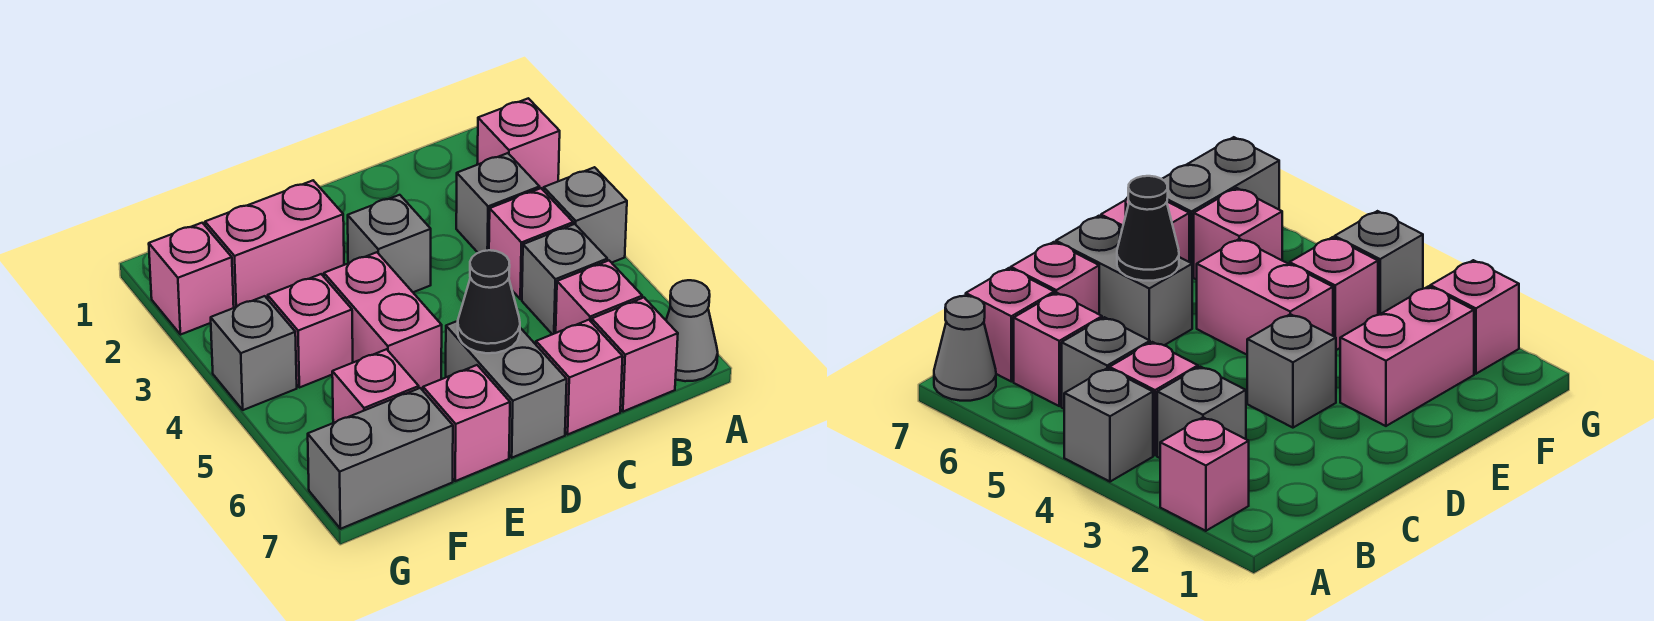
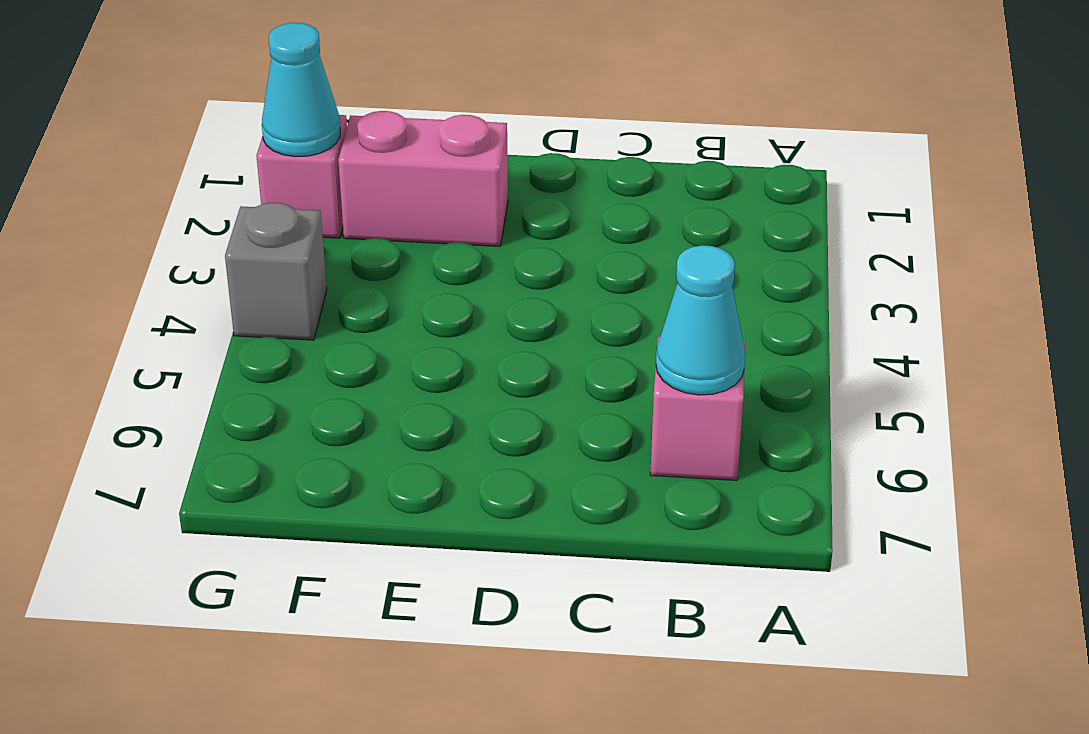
cyan 1x1 cone [656,245,745,395] -> none
cyan 1x1 cone [262,23,340,157] -> none
none -> pink 1x1 brick [477,98,560,191]
none -> grey 1x1 brick [544,167,627,263]
none -> grey 1x1 cone [666,280,718,381]

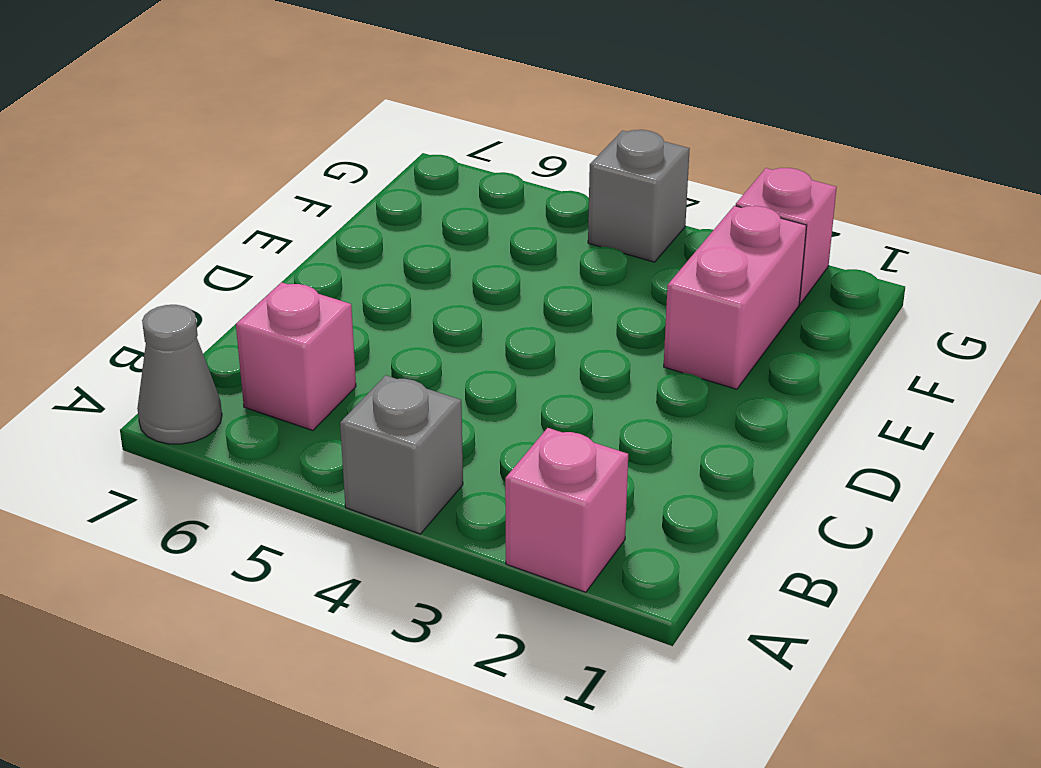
none -> grey 1x1 brick [456,153,540,253]
none -> pink 1x1 brick [489,188,573,299]
none -> grey 1x1 brick [522,224,607,334]

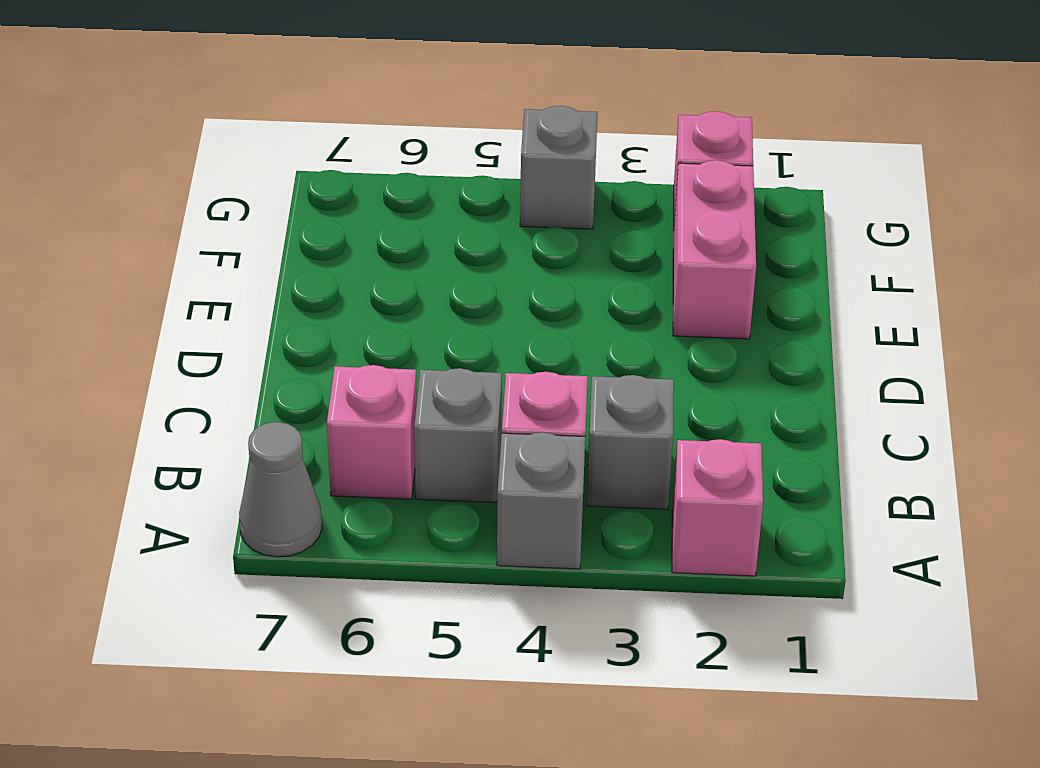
none -> pink 1x1 brick [592,298,678,412]
none -> pink 1x1 brick [536,320,623,434]
none -> grey 1x1 brick [348,195,431,292]

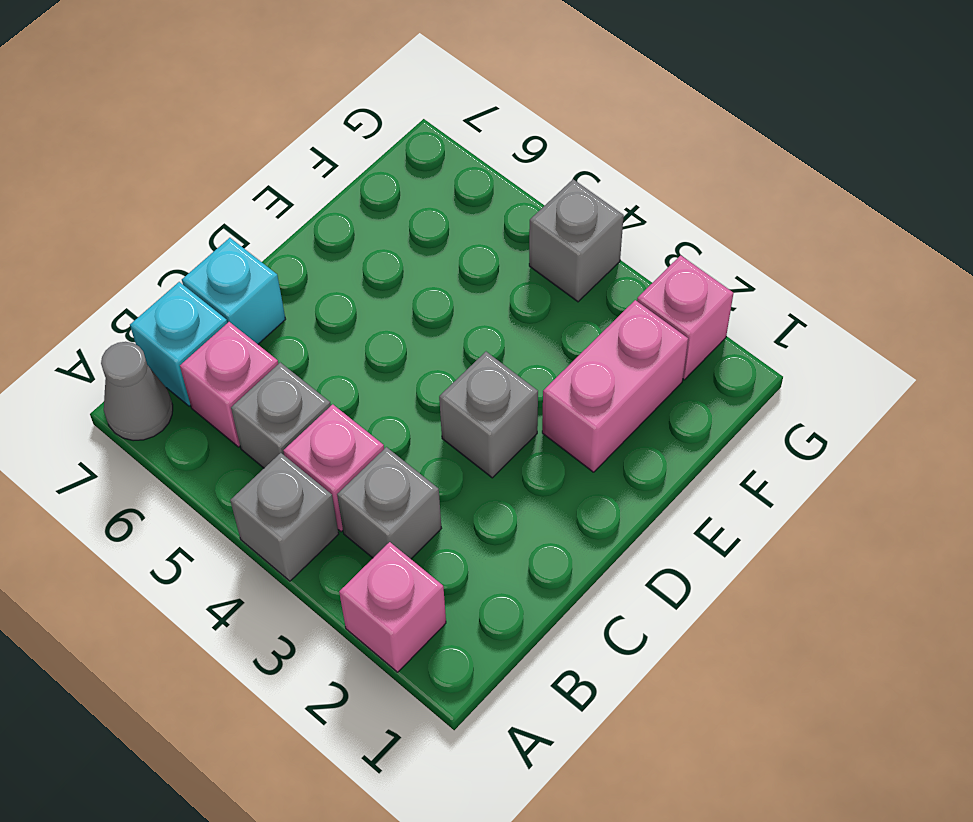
cyan 1x1 brick [130,282,227,406] -> pink 1x1 brick [592,298,678,412]
cyan 1x1 brick [182,238,286,344] -> pink 1x1 brick [536,320,623,434]
none -> grey 1x2 brick [446,321,567,458]
none -> pink 1x2 brick [324,252,442,389]
none -> pink 1x1 brick [423,365,510,481]

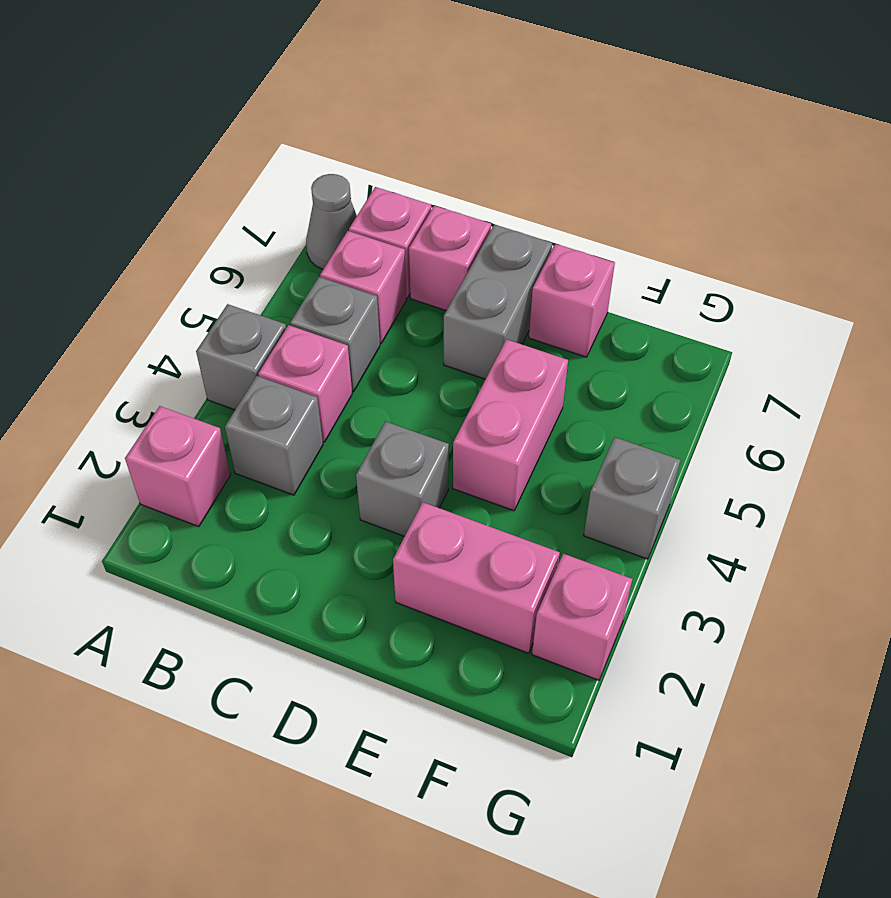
none -> pink 1x1 brick [268,274,353,388]
none -> pink 1x1 brick [332,349,419,423]
none -> grey 1x2 brick [308,388,453,529]

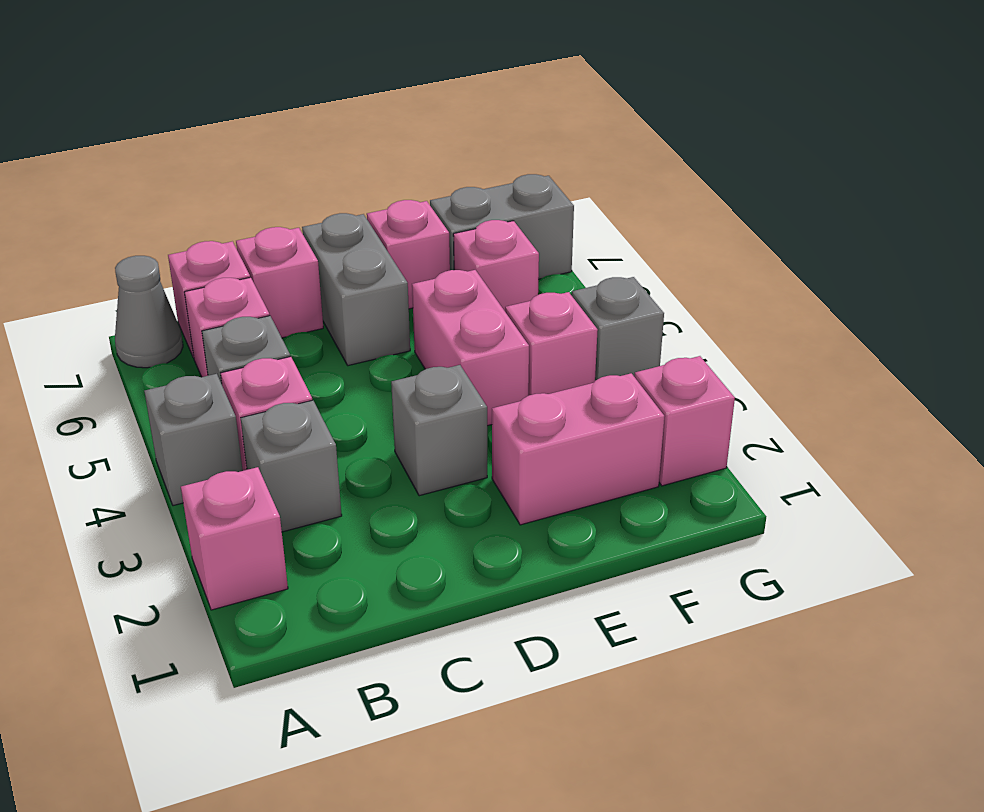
none -> black 1x1 cone [458,250,520,353]

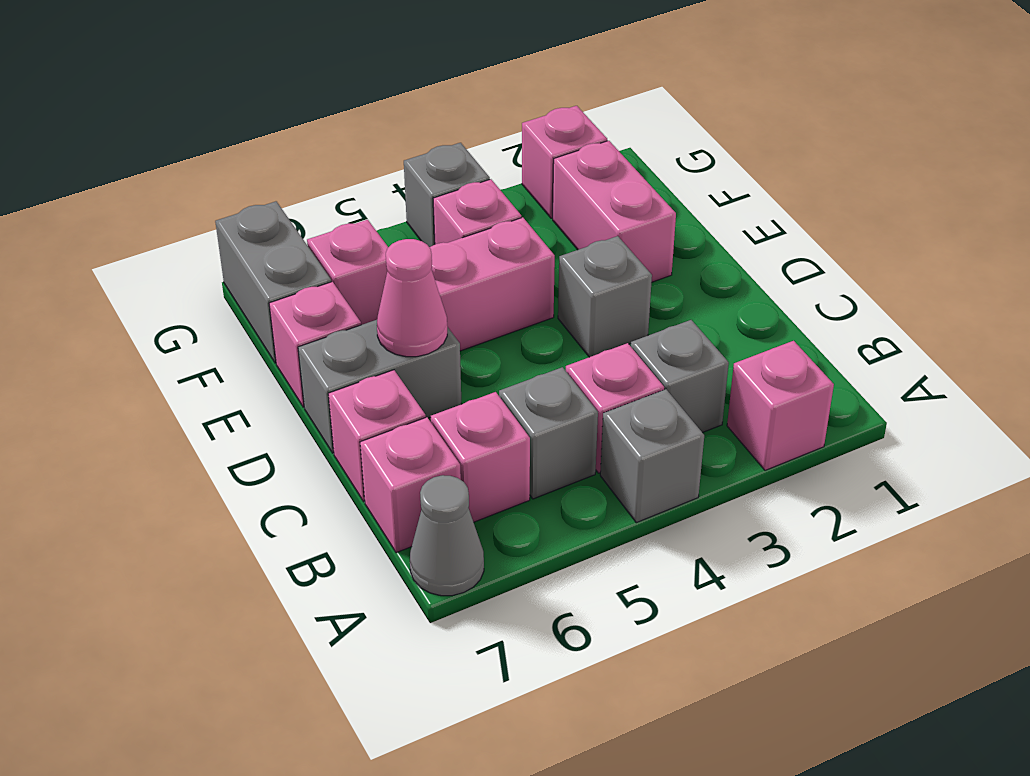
pink 1x1 cone [377,239,447,357] -> black 1x1 cone [458,250,520,353]

